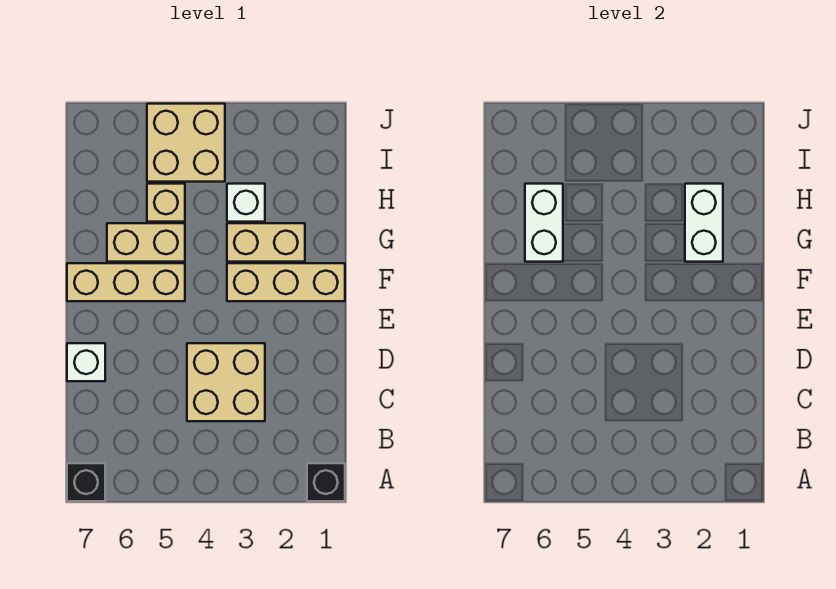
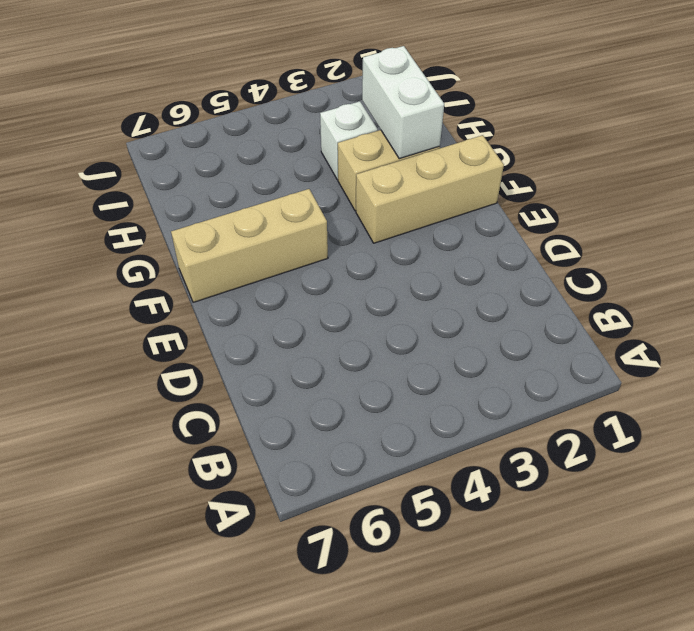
none -> black 1x1 brick [307,463,345,501]
none -> black 1x1 brick [67,463,105,501]
none -> tan 2x2 brick [187,343,265,421]

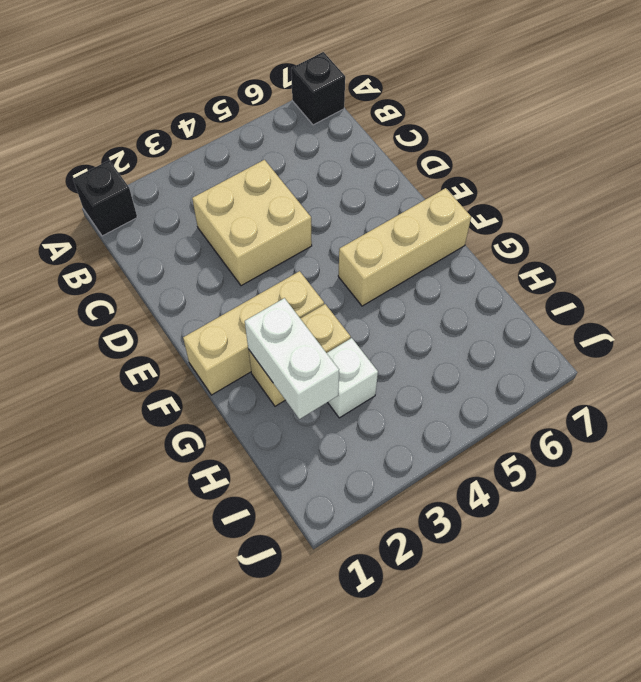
none -> white 1x1 brick [67,343,105,381]
none -> tan 1x2 brick [107,223,185,262]
none -> tan 1x1 brick [147,184,185,222]

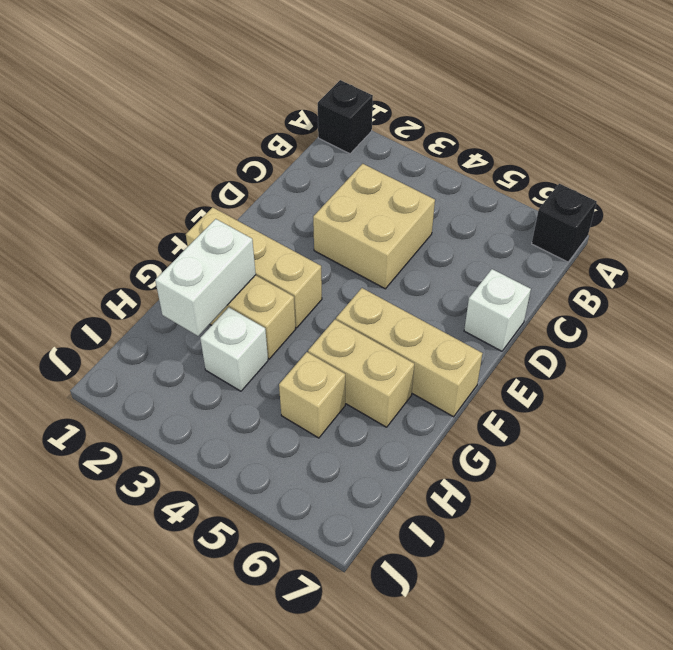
none -> tan 2x2 brick [147,104,225,182]
none -> white 1x2 brick [525,184,563,262]

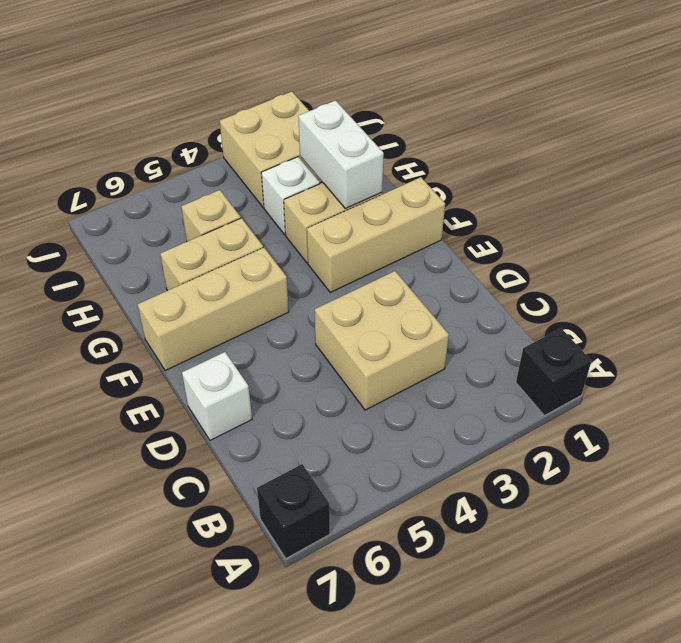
tan 2x2 brick [220,92,322,208] -> tan 2x2 brick moved to [147,104,225,182]
none -> white 1x2 brick [525,184,563,262]

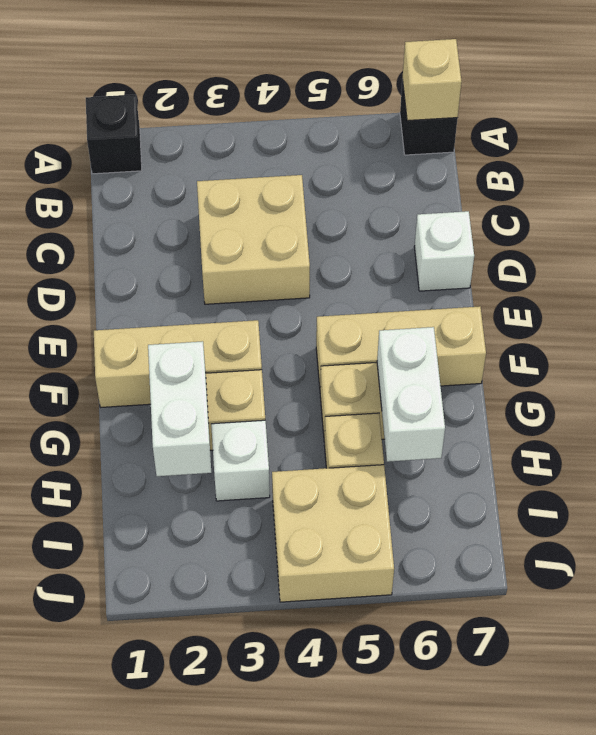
tan 1x1 brick [402,39,462,121] -> none

